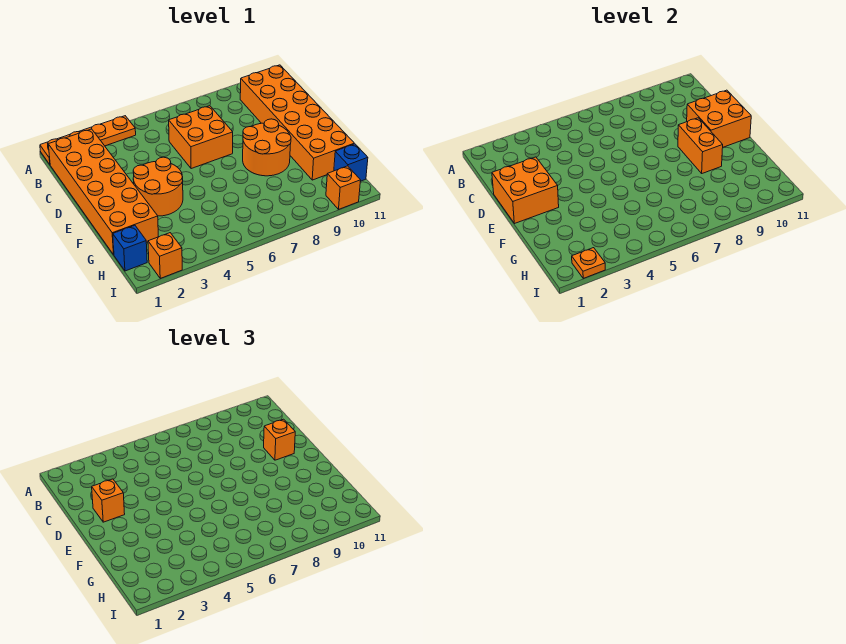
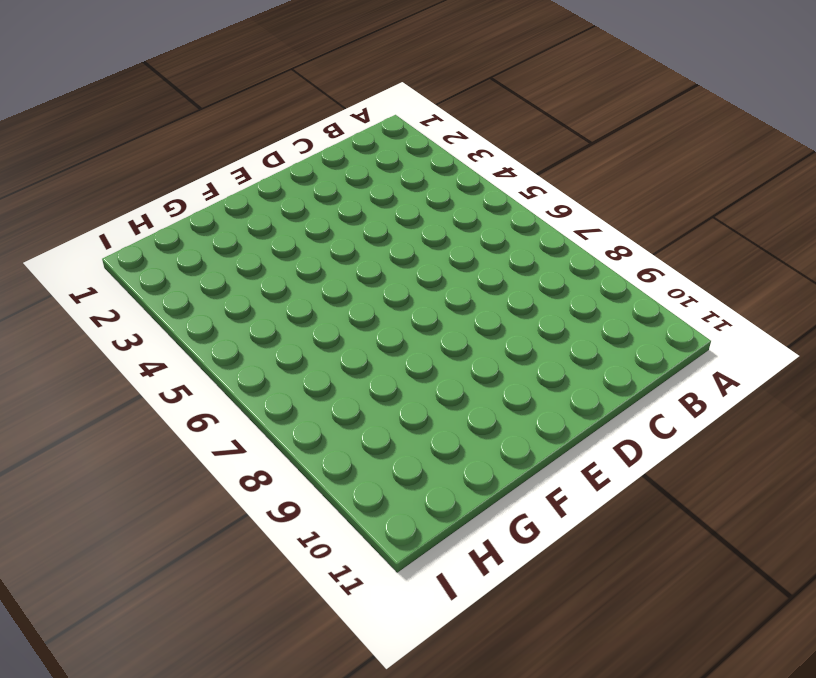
none -> orange 1x4 plate [40,116,136,164]
none -> orange 2x6 brick [48,129,158,255]
none -> orange 2x6 brick [240,65,354,180]

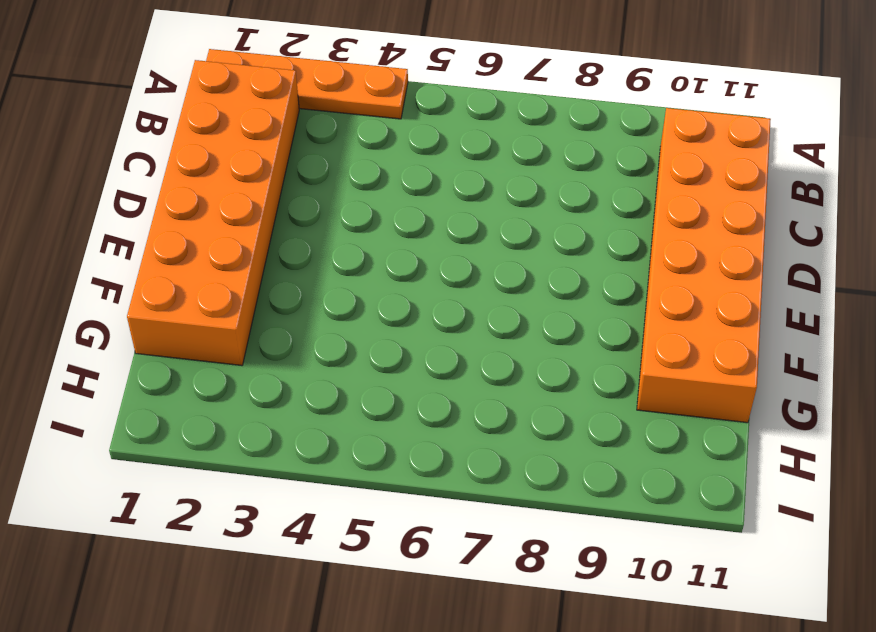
none -> orange 2x2 brick [169,106,233,169]
none -> orange 2x2 round brick [133,157,183,216]
none -> orange 2x2 round brick [243,119,291,176]

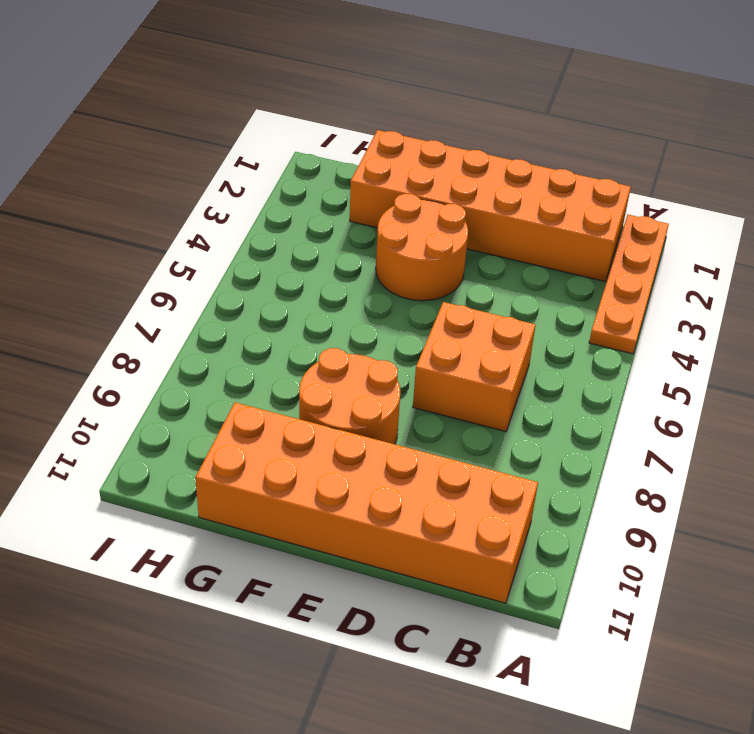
none -> blue 1x1 brick [113,226,147,271]
none -> blue 1x1 brick [334,144,368,181]
none -> orange 1x1 brick [148,233,182,278]

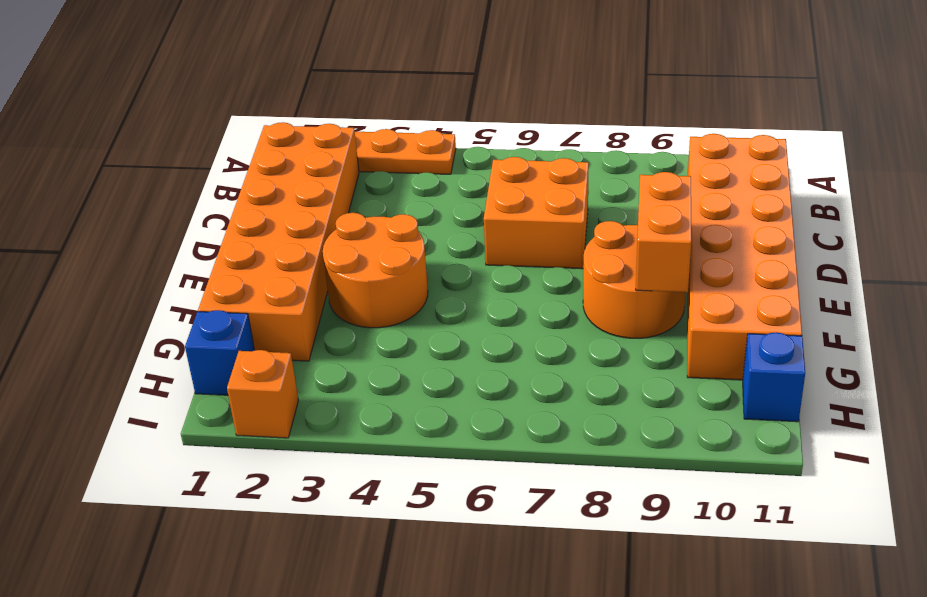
none -> orange 1x1 brick [326,166,361,209]
none -> orange 2x2 brick [492,157,559,224]
none -> orange 2x2 brick [687,90,751,147]

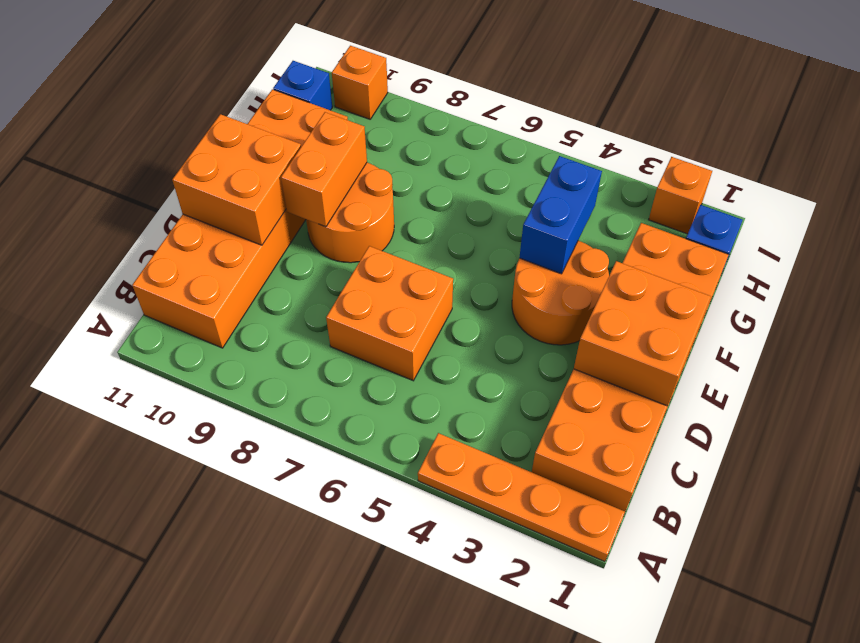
blue 1x2 brick [519,156,602,274] -> none
none -> orange 1x1 plate [572,248,605,278]
none -> orange 1x1 brick [92,479,125,522]
none -> orange 1x1 brick [264,419,295,460]

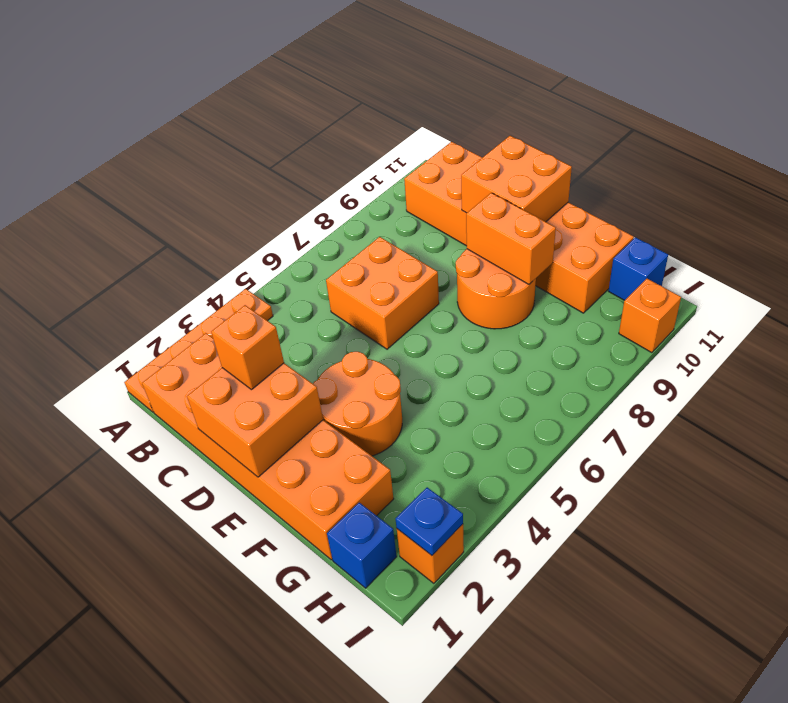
blue 1x1 plate [396,487,463,555] -> orange 1x1 plate [572,248,605,278]
none -> orange 1x1 brick [264,419,295,460]

